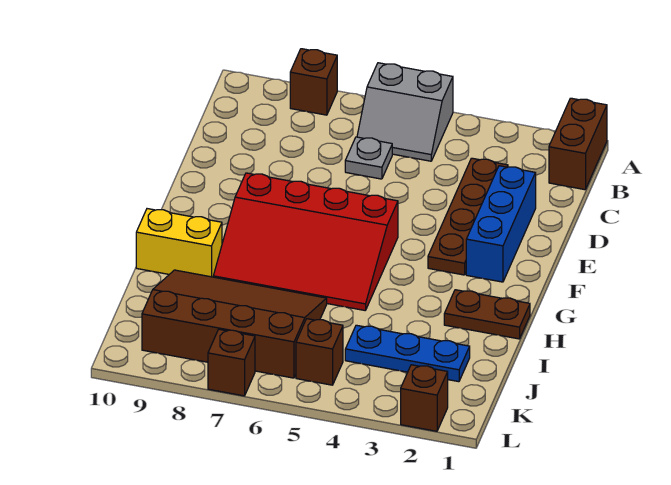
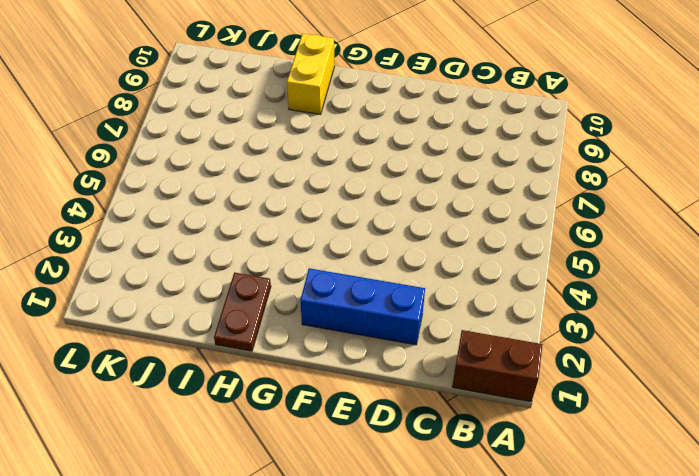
none -> grey 2x2 slope [357,63,453,161]
none -> brown 1x1 brick [290,49,337,115]
none -> brown 1x4 plate [428,158,508,275]

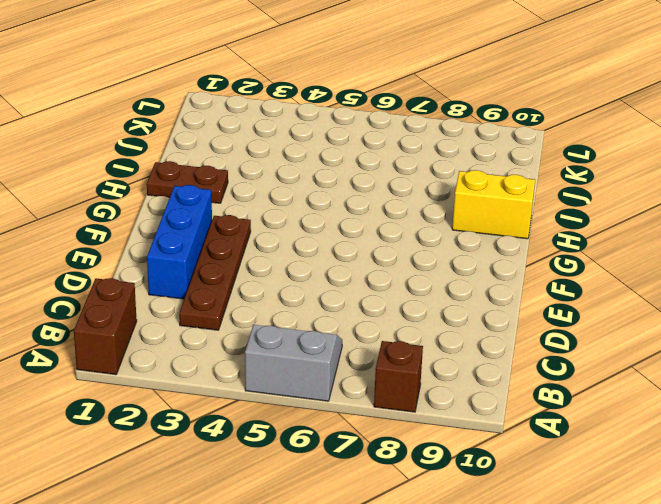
none -> grey 1x1 plate [345,137,392,179]
none -> red 3x4 slope [213,173,398,310]
none -> brown 3x4 slope [142,270,327,378]

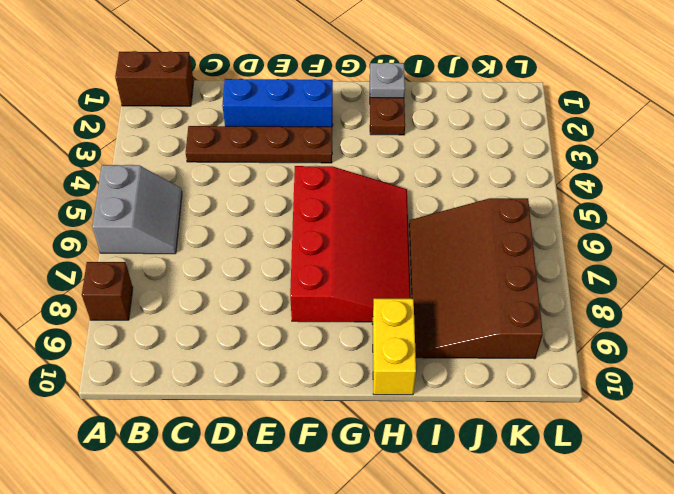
grey 1x1 plate [370,63,405,98] -> grey 1x1 plate moved to [345,137,392,179]
none -> blue 1x3 plate [345,325,470,382]
none -> brown 1x1 brick [296,319,343,385]
none -> brown 1x1 brick [401,365,448,431]

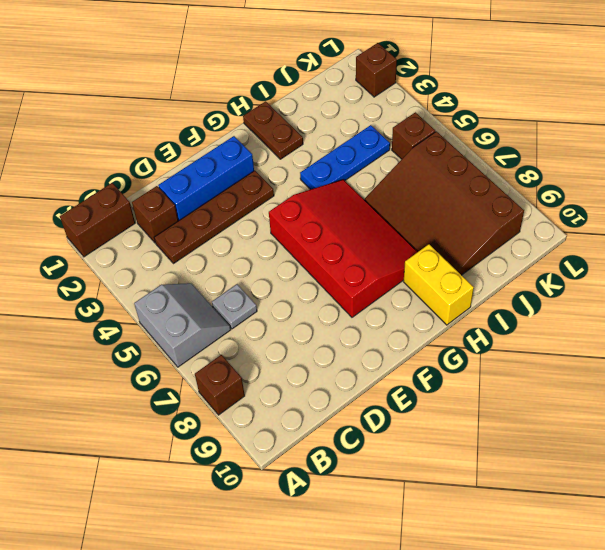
brown 1x1 brick [132,186,178,243] -> brown 1x1 brick moved to [208,329,255,396]
blue 1x3 plate [300,125,390,190] -> blue 1x3 plate turned to [345,325,470,382]

